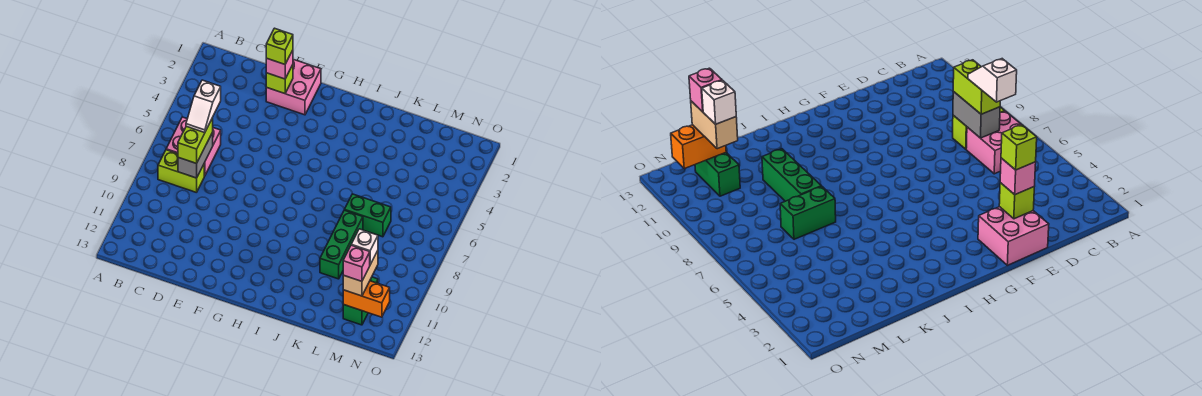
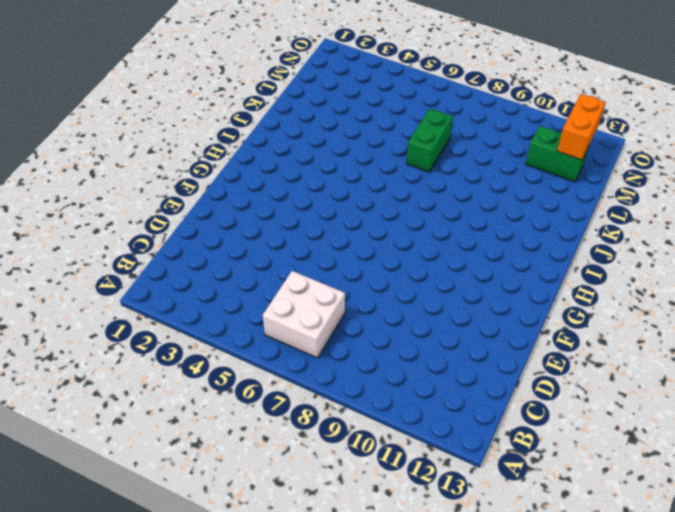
white 2x2 brick [263,271,345,358] -> pink 2x2 brick [166,117,221,176]
none -> lime 1x2 brick [158,150,204,193]
none -> pink 2x2 brick [266,59,321,115]
none -> green 1x3 brick [320,210,363,279]

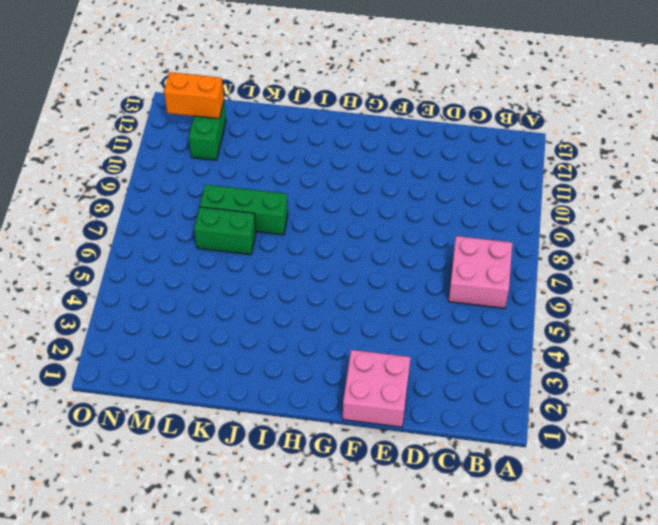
green 1x3 brick [200,185,288,235] -> green 1x3 brick turned to [320,210,363,279]
none -> lime 1x2 brick [158,150,204,193]
none -> grey 1x2 brick [178,133,213,178]
none -> lime 1x1 brick [266,65,293,94]

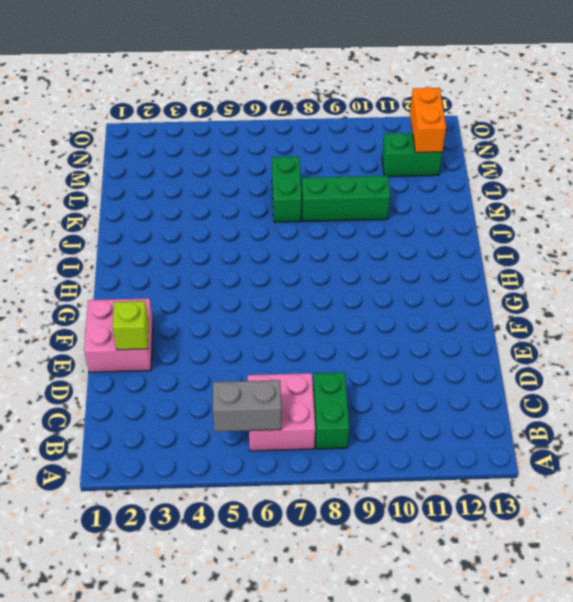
grey 1x2 brick [213,380,281,432] -> grey 1x2 brick moved to [178,133,213,178]
green 1x2 brick [313,372,349,449] -> lime 1x2 brick [158,150,204,193]
none -> lime 1x2 brick [178,118,213,164]
none -> pink 1x1 brick [266,50,293,79]
none -> tan 1x2 brick [343,251,378,296]

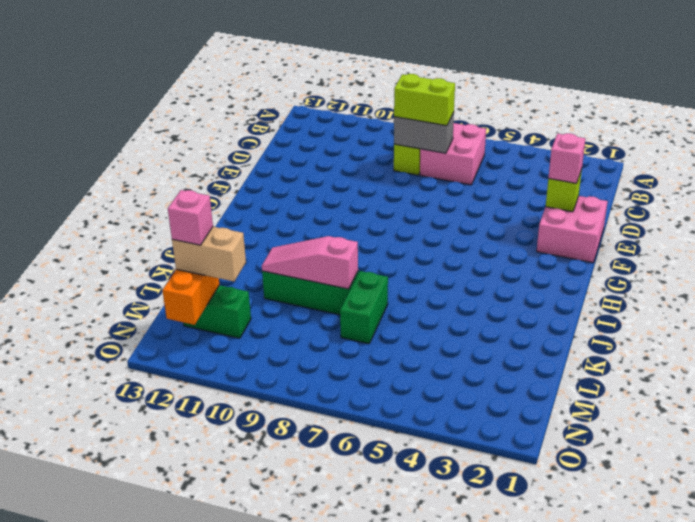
pink 1x3 slope [262,236,358,289] -> none
none -> white 1x2 slope [186,80,221,133]
none -> lime 1x1 brick [266,28,293,64]
none -> white 1x1 brick [351,229,378,264]

